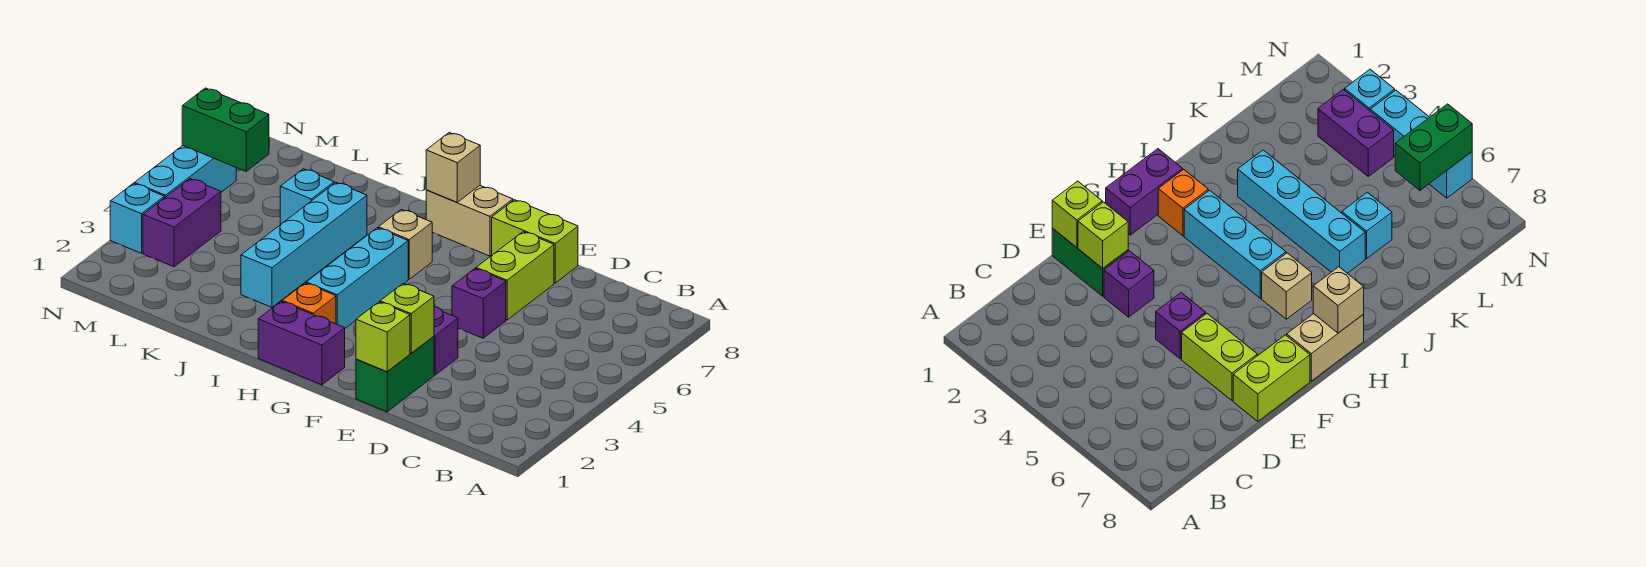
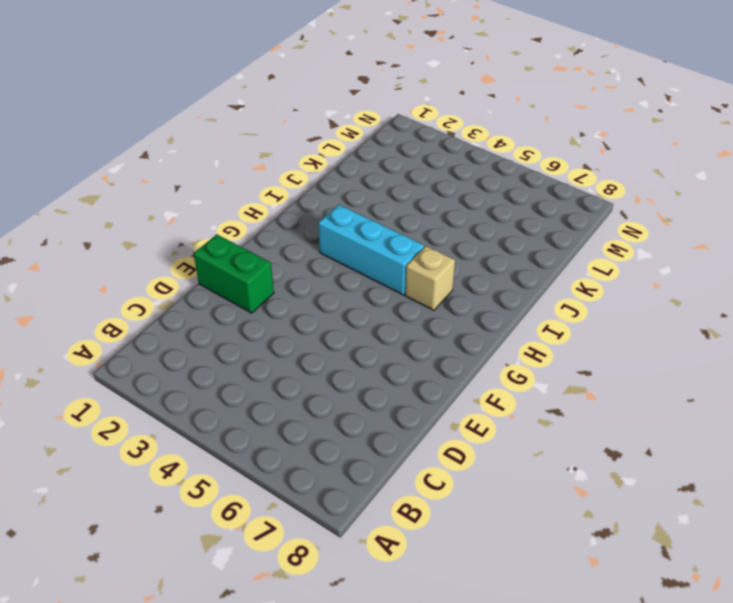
none -> purple 1x1 brick [434,307,458,375]
none -> purple 1x1 brick [452,269,506,338]
none -> lime 1x2 brick [476,232,554,320]

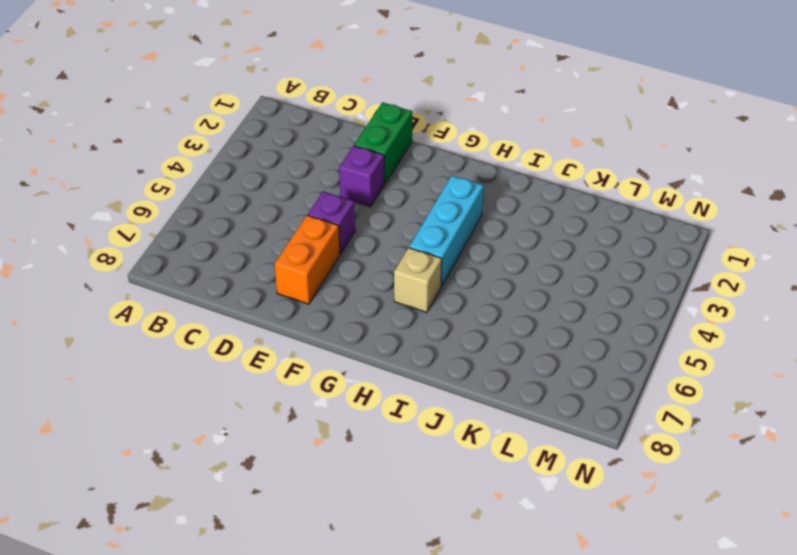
orange 1x2 brick [275,215,340,304] -> lime 1x2 brick [476,232,554,320]
none -> lime 1x2 brick [492,200,578,283]
none -> purple 1x2 brick [258,301,345,385]
none -> tan 1x2 brick [426,186,513,256]

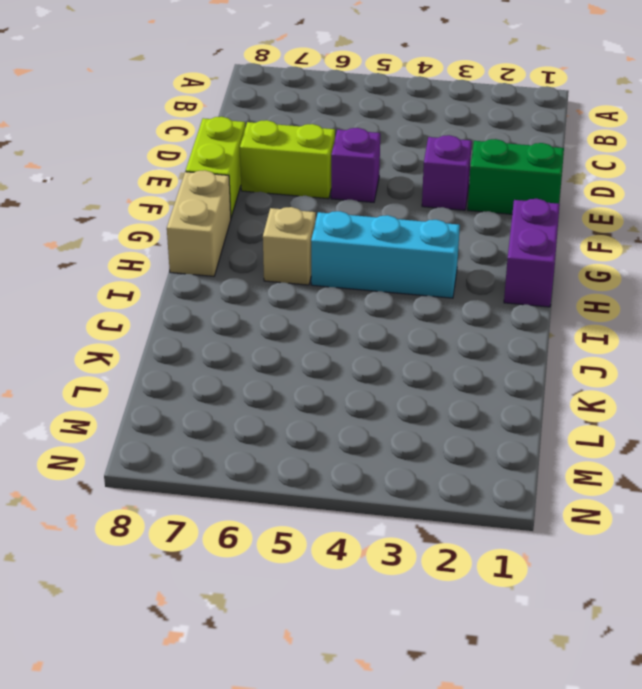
none -> orange 1x1 brick [282,283,336,324]
none -> cyan 1x4 brick [241,183,367,307]
none -> cyan 1x1 brick [280,169,334,225]

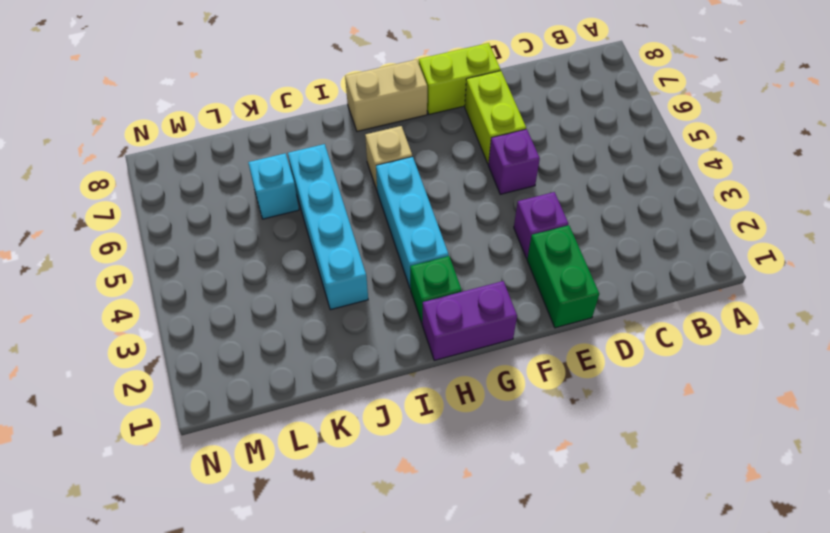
green 1x1 brick [410,256,462,323] -> orange 1x1 brick [282,283,336,324]
none -> purple 1x2 brick [143,179,221,267]
none -> cyan 1x1 brick [110,183,164,253]
none -> cyan 1x3 brick [134,146,236,198]

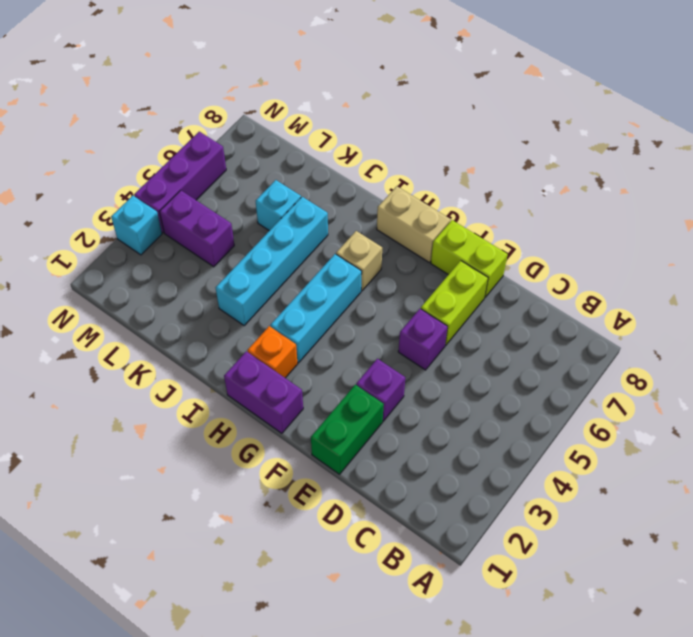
purple 1x2 brick [160,190,234,267] -> purple 1x2 brick turned to [143,179,221,267]
purple 1x3 brick [134,132,226,233] -> cyan 1x3 brick [134,146,236,198]
none -> lime 1x1 brick [356,302,410,372]
none -> lime 1x1 brick [380,284,434,353]
none -> tan 1x1 brick [426,133,480,202]

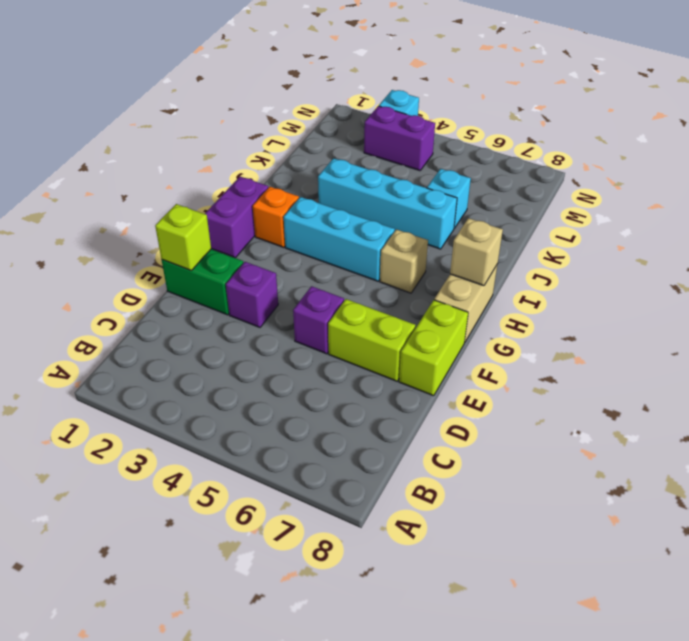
none -> cyan 1x3 brick [134,146,236,198]
none -> lime 1x1 brick [380,284,434,353]
none -> green 1x2 brick [182,88,269,171]

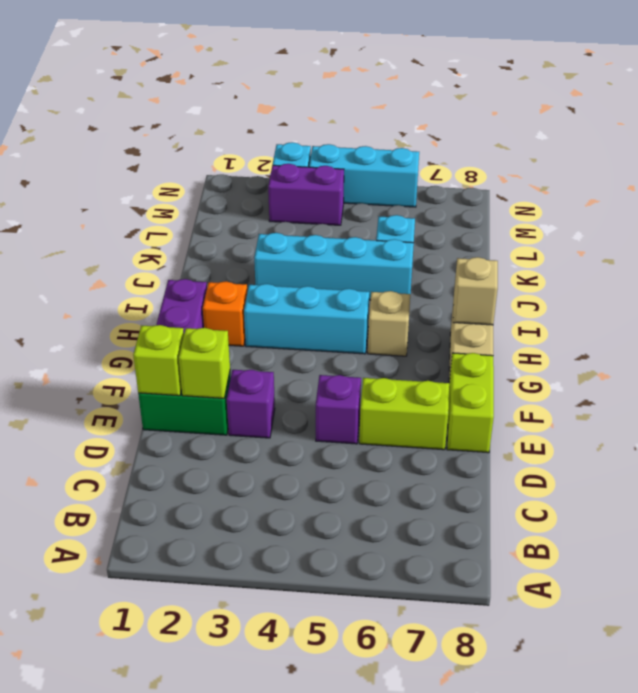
none -> green 1x2 brick [182,88,269,171]

